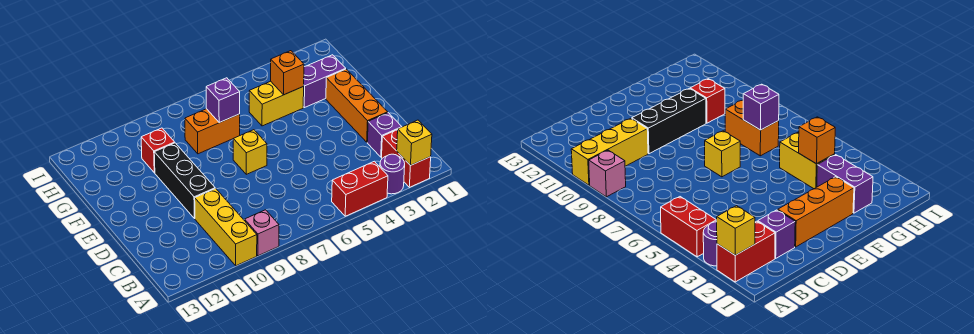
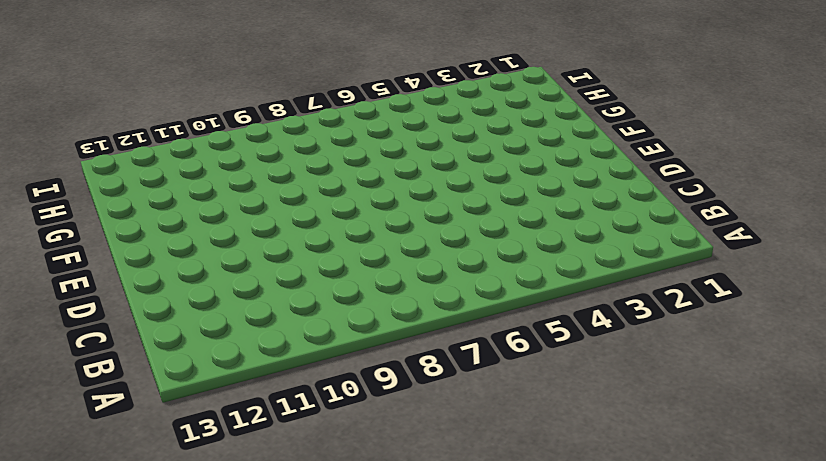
none -> red 1x2 brick [382,130,431,187]
none -> purple 1x1 round brick [380,154,405,194]
none -> red 1x2 brick [332,161,388,216]

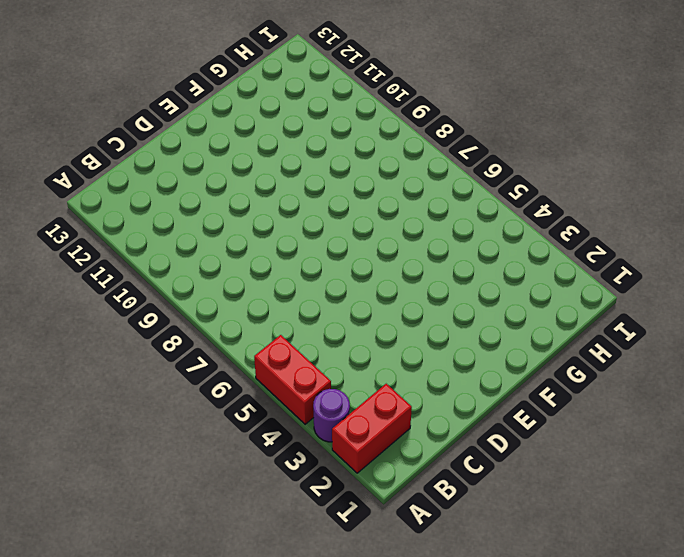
none -> pink 1x1 brick [245,210,279,256]
none -> yellow 1x3 brick [195,188,257,266]
none -> purple 1x1 brick [367,113,402,157]

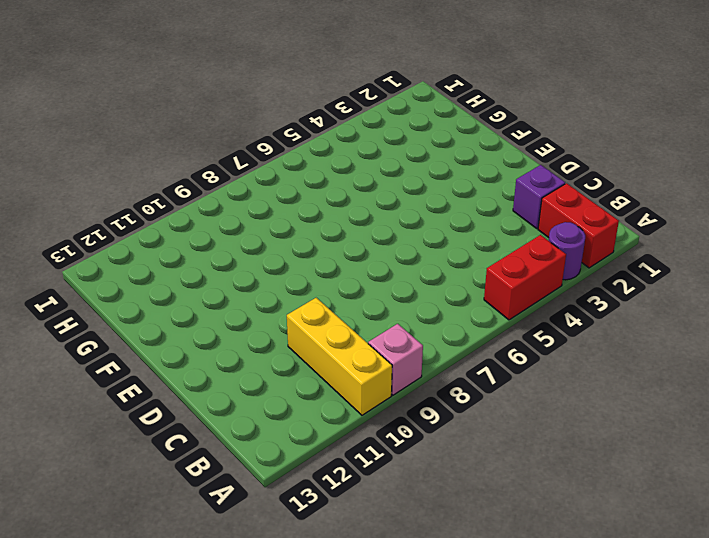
none -> orange 1x3 brick [326,69,388,142]
none -> black 1x3 brick [154,143,215,219]
none -> yellow 1x1 brick [233,130,267,174]

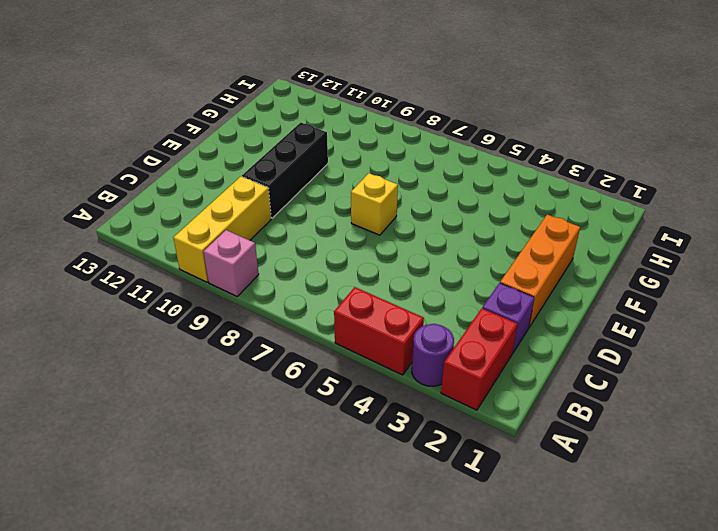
none -> purple 1x2 brick [303,55,346,108]
none -> yellow 1x2 brick [249,81,304,126]
none -> orange 1x2 brick [185,109,240,154]

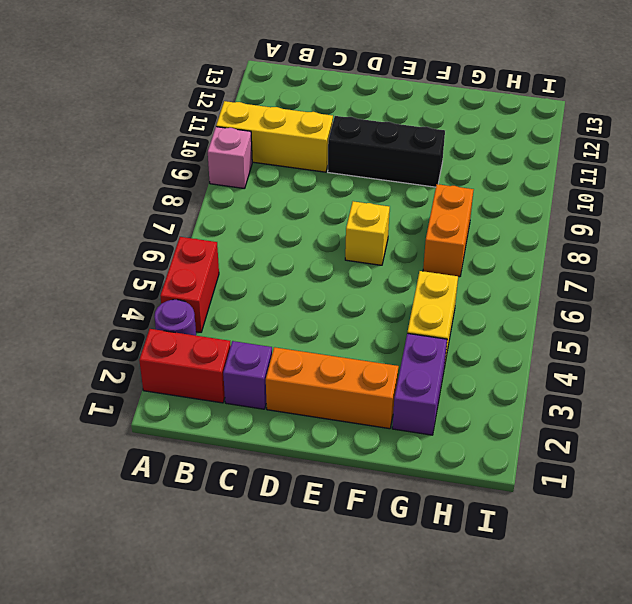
none -> red 1x1 brick [141,128,175,173]
none -> yellow 1x1 brick [397,120,432,165]
none -> orange 1x1 brick [271,51,304,95]

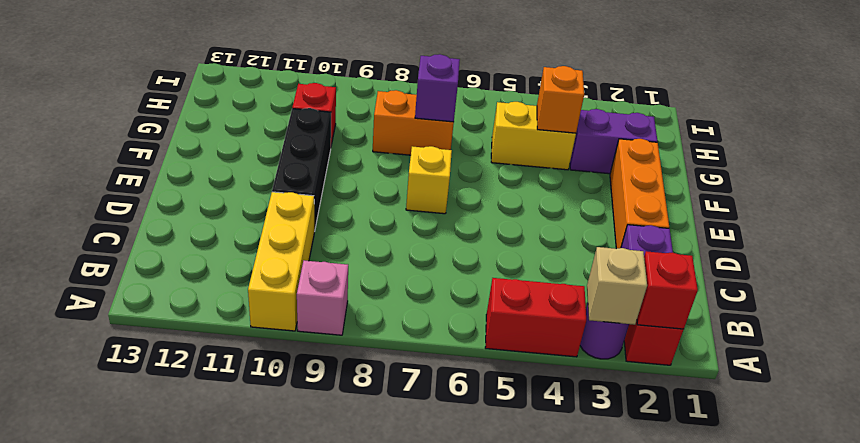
red 1x1 brick [637,251,698,329] -> yellow 1x1 brick [397,120,432,165]
tan 1x1 brick [587,247,647,325] -> none

